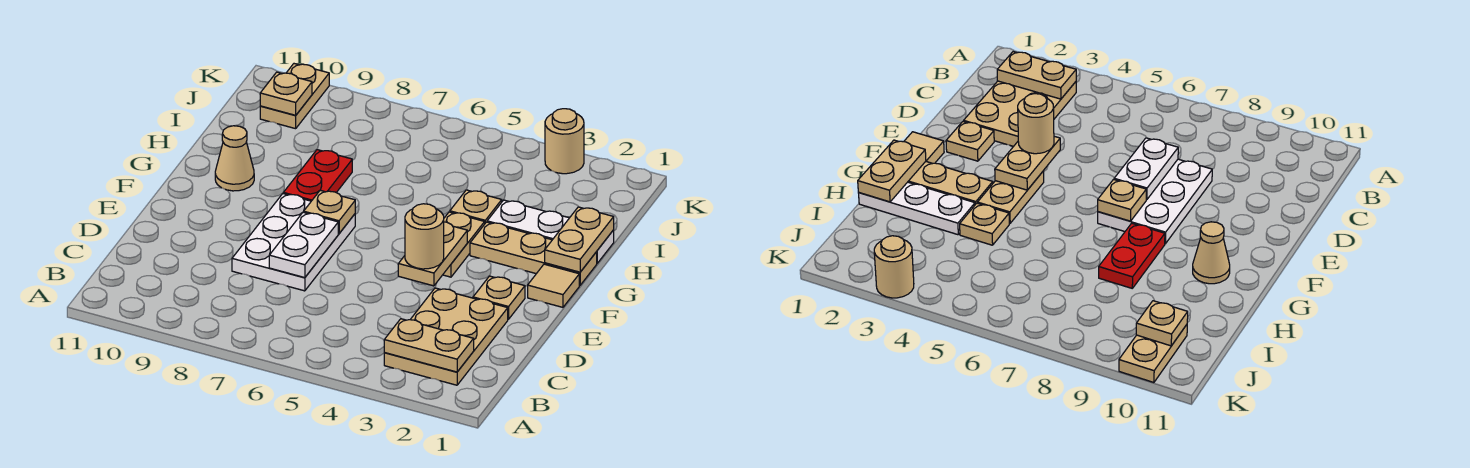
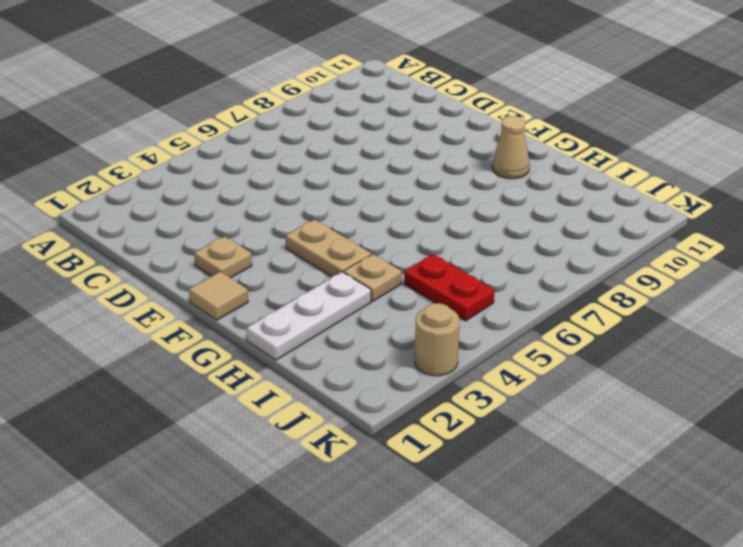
red 1x2 plate [404,254,494,321] -> red 1x2 plate moved to [283,150,352,201]
none -> tan 2x3 plate [384,288,508,385]
none -> white 2x3 plate [232,194,355,291]
none -> tan 1x3 plate [470,222,597,285]

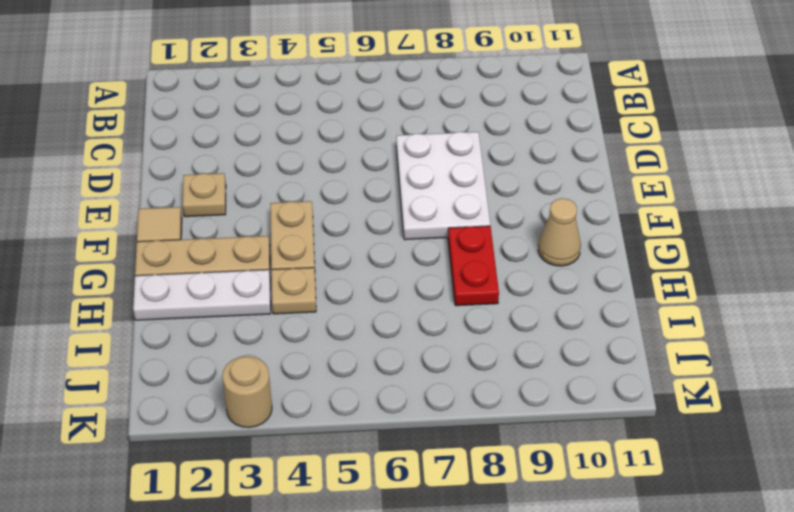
none -> tan 2x3 plate [384,288,508,385]
none -> tan 1x2 plate [260,64,329,129]
none -> tan 1x2 plate [384,319,474,372]

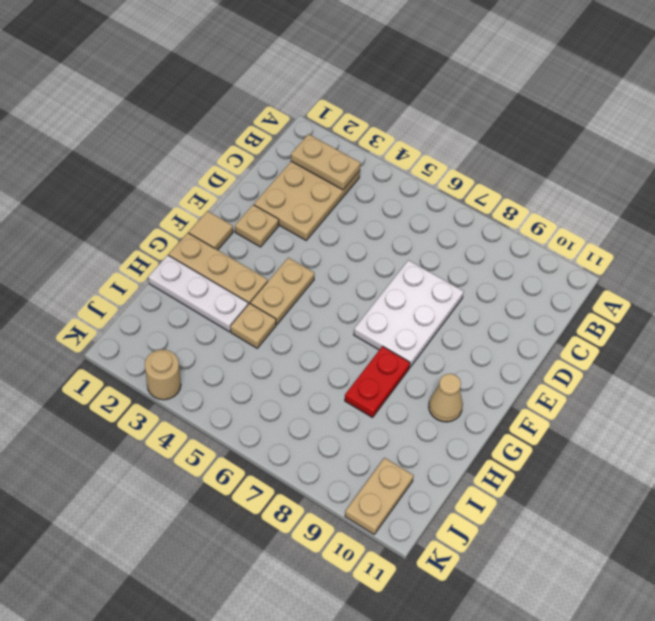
none -> white 1x2 plate [269,212,338,278]
none -> tan 1x2 plate [398,222,467,286]
none -> tan 1x1 plate [304,190,355,234]

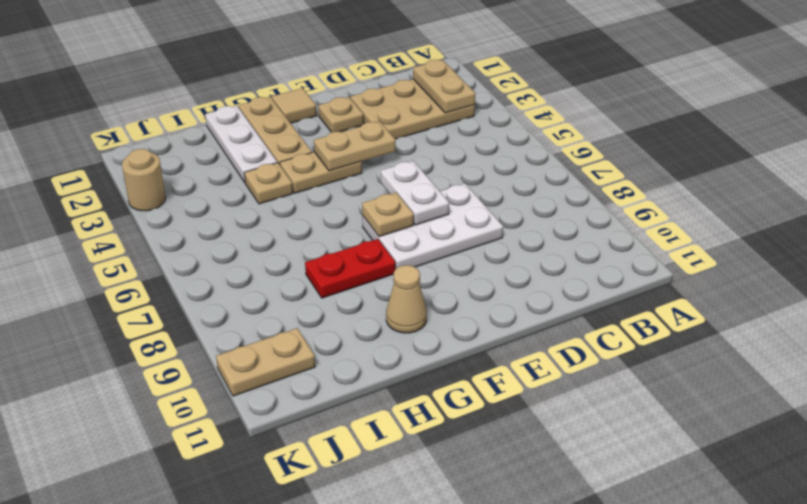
white 1x2 plate [381,161,449,225] -> white 1x2 plate turned to [269,212,338,278]
none -> tan 1x2 plate [545,207,614,272]
none -> tan 1x1 plate [260,72,312,115]
none -> tan 1x1 round brick [405,204,444,269]

